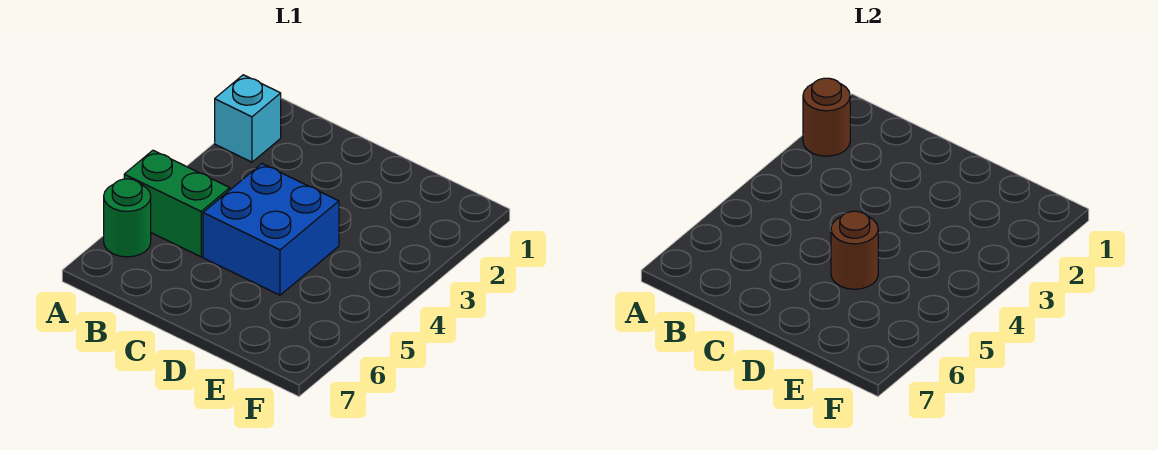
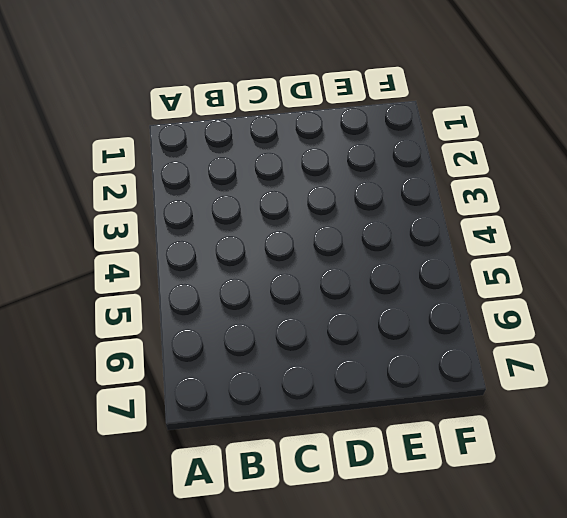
none -> cyan 1x1 brick [215,75,281,162]
none -> green 1x2 brick [124,150,230,257]

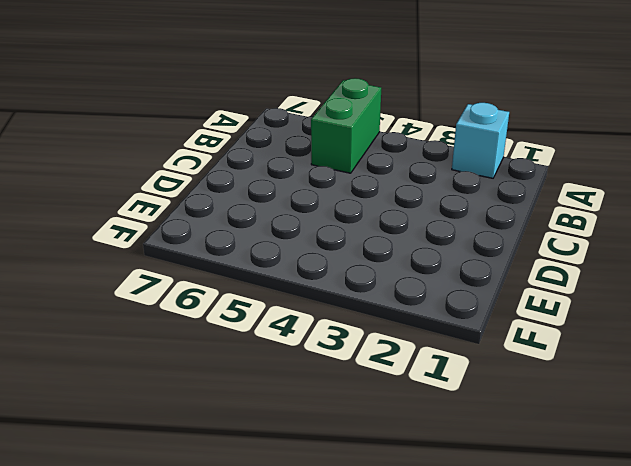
none -> green 1x1 round brick [104,179,151,257]
none -> blue 2x2 brick [203,164,339,295]

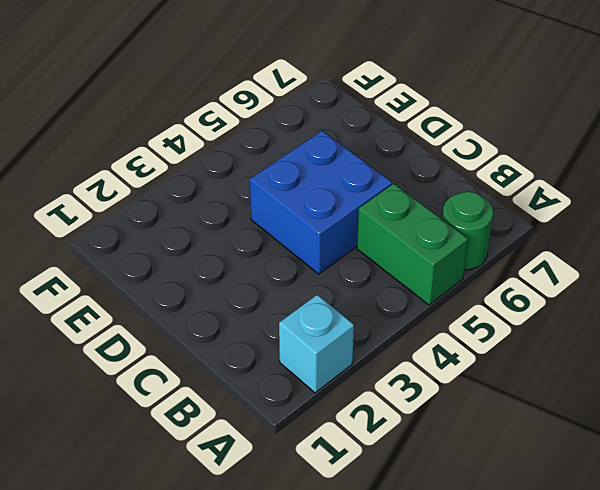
none -> brown 1x1 round brick [803,78,850,156]
none -> brown 1x1 round brick [831,211,878,289]

